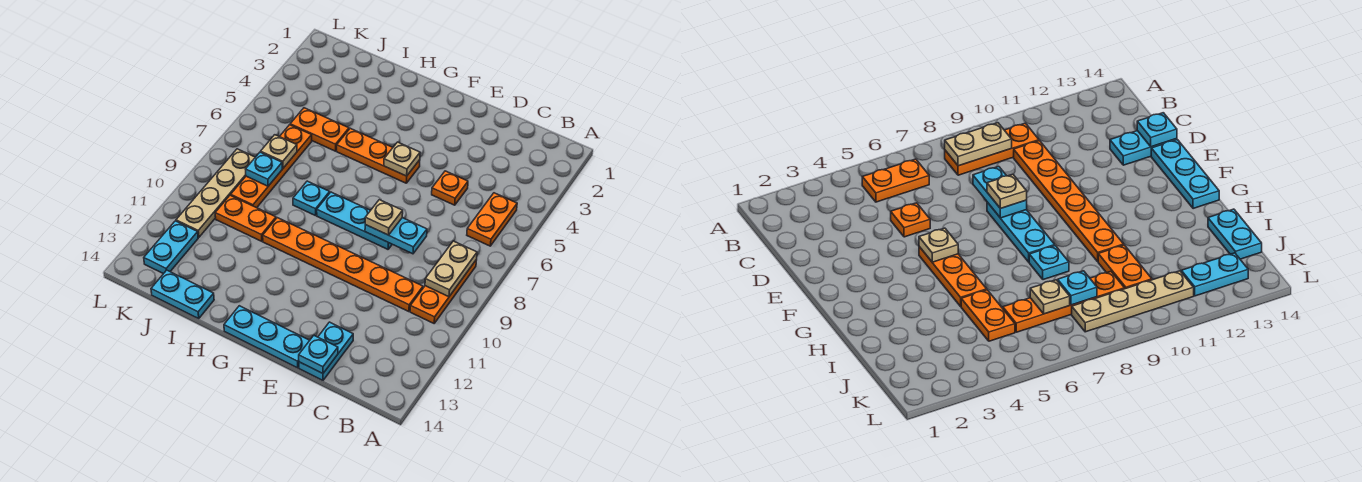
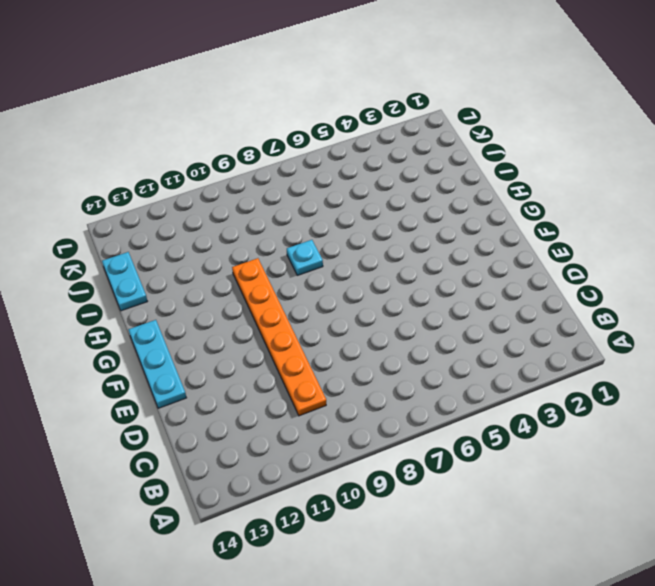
none -> orange 1x2 plate [467,193,517,246]
none -> orange 1x3 plate [410,259,477,323]
none -> orange 1x1 plate [432,171,468,205]

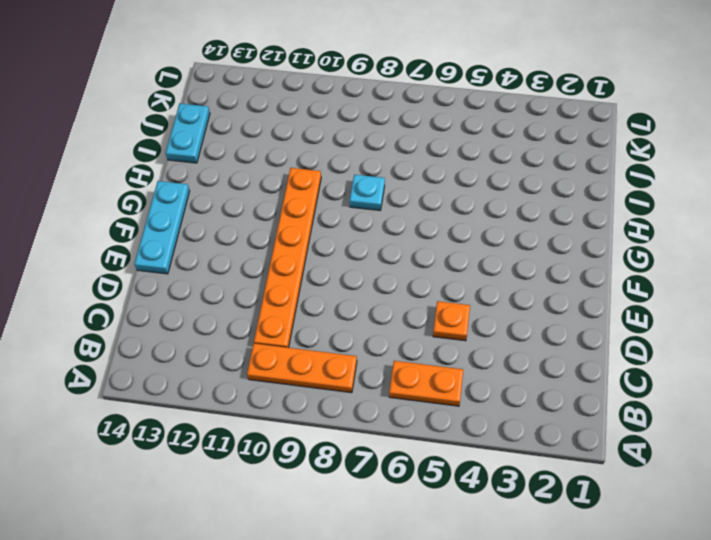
none -> cyan 1x2 plate [299,322,353,380]
none -> cyan 1x3 plate [317,192,392,249]
none -> orange 1x3 plate [337,128,420,183]

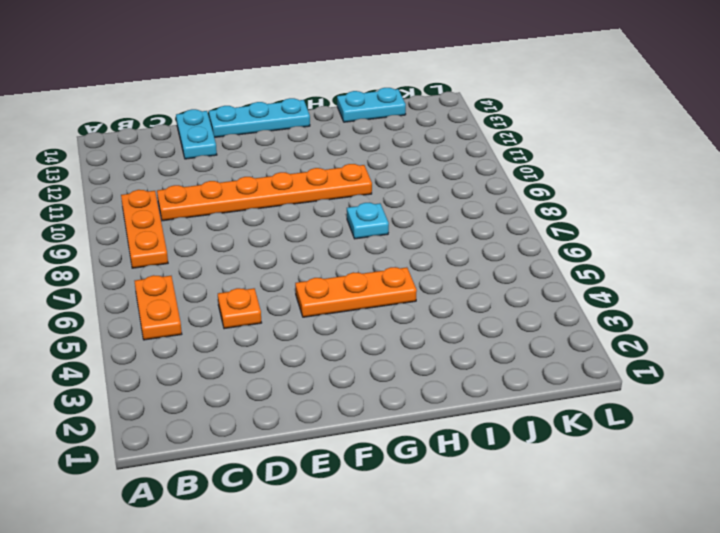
none -> cyan 1x3 plate [317,192,392,249]
none -> orange 1x2 plate [290,108,349,151]
none -> orange 1x2 plate [215,195,276,241]

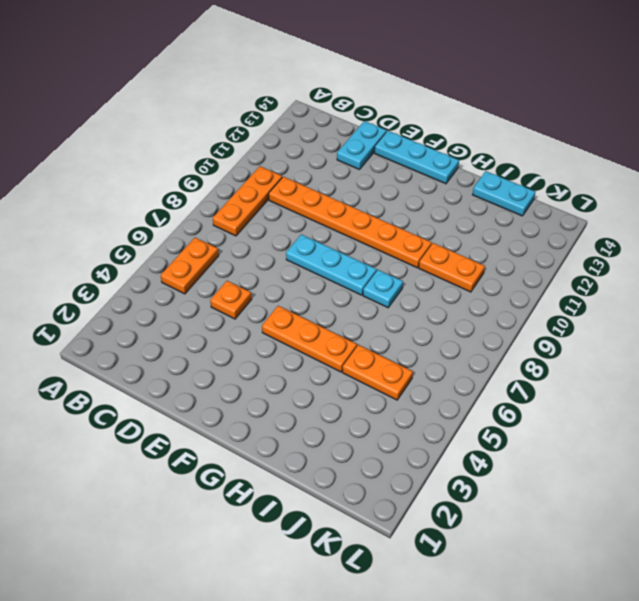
none -> orange 1x4 plate [231,125,312,208]
none -> tan 1x4 plate [176,149,255,237]
none -> cyan 1x2 plate [144,221,198,274]

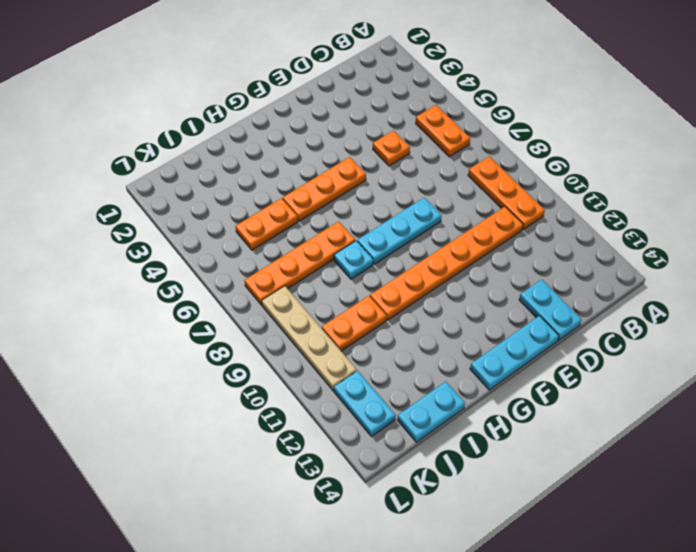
orange 1x4 plate [245,221,355,305] -> orange 1x4 plate turned to [231,125,312,208]
none -> tan 1x2 plate [425,241,477,297]
none -> cyan 1x2 plate [365,218,427,254]
none -> cyan 1x1 plate [299,336,338,374]

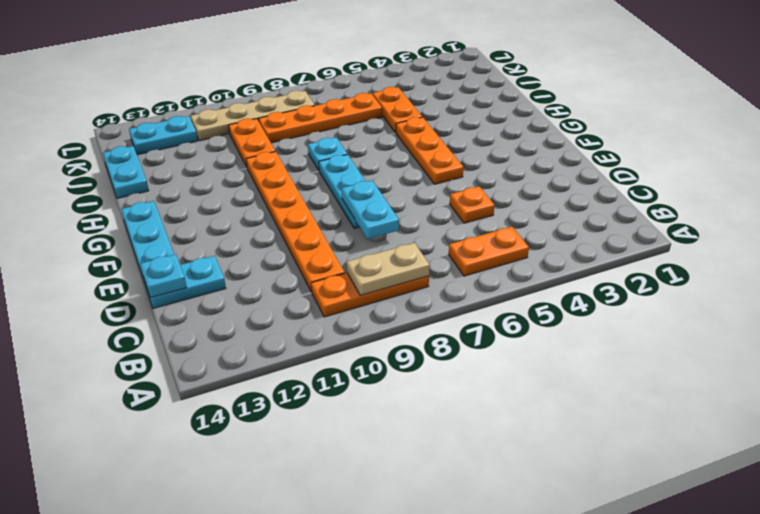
none -> tan 1x1 plate [384,142,420,176]
none -> tan 1x1 plate [261,135,297,168]
none -> cyan 1x1 plate [246,152,282,186]

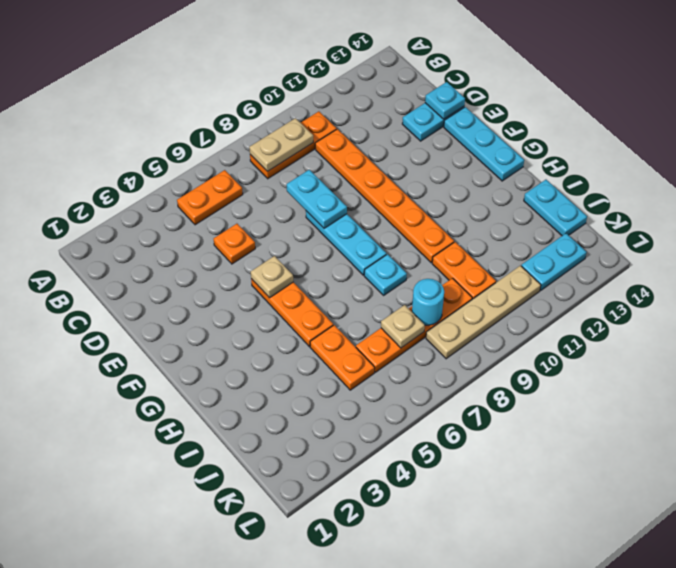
cyan 1x1 round brick [412,279,444,325] -> cyan 1x1 plate [246,152,282,186]
none -> tan 1x1 plate [365,200,403,235]

